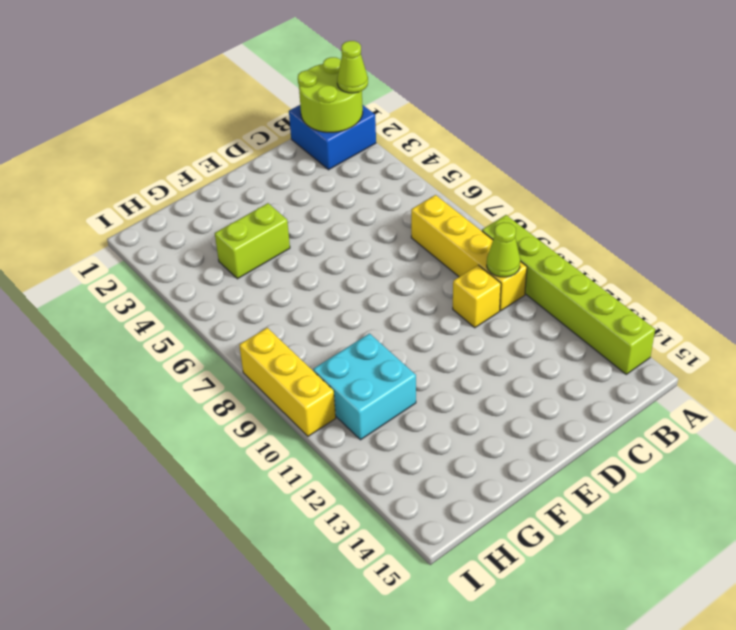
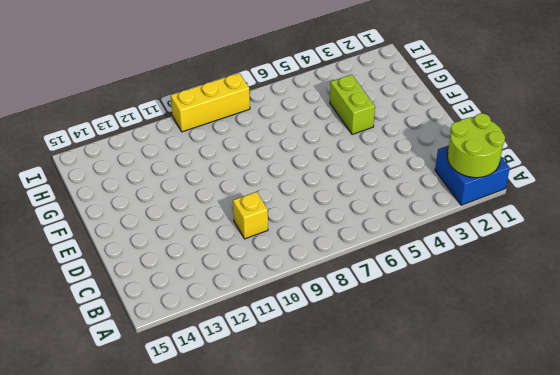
none -> lime 1x6 brick [482,215,655,374]
none -> yellow 1x4 brick [411,195,527,311]

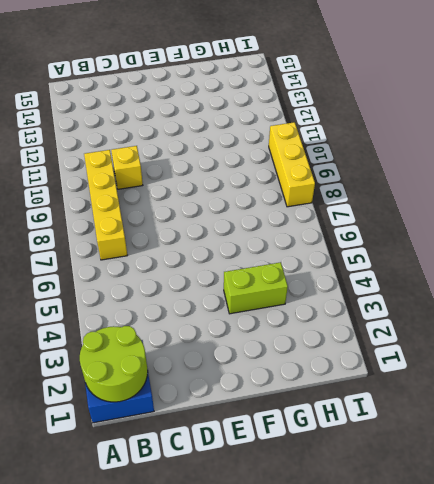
none -> lime 1x6 brick [482,215,655,374]
none -> cyan 2x2 brick [313,334,416,440]

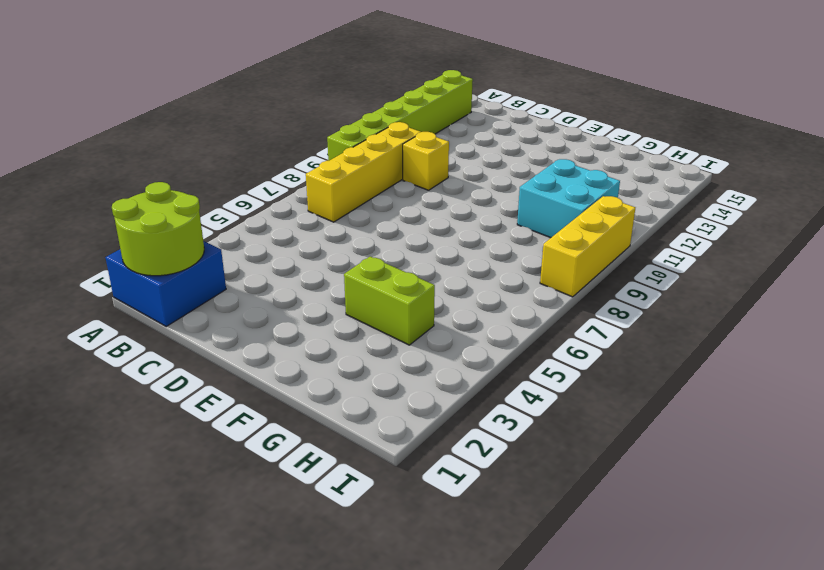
none -> lime 1x1 cone [487,222,520,277]
none -> lime 1x1 cone [337,41,368,93]

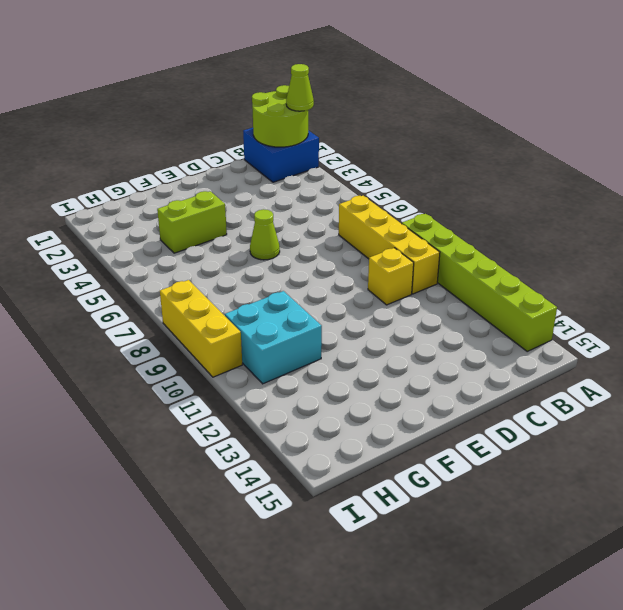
lime 1x1 cone [250,209,280,260] -> lime 1x1 cone moved to [487,222,520,277]

